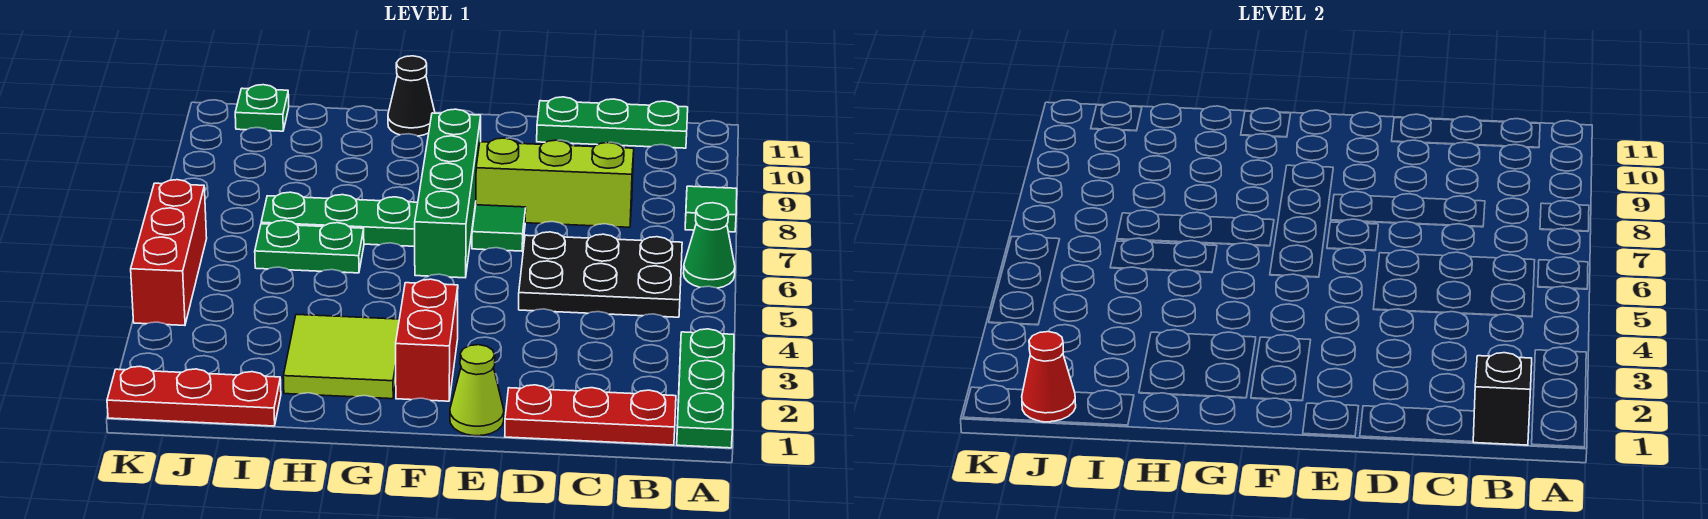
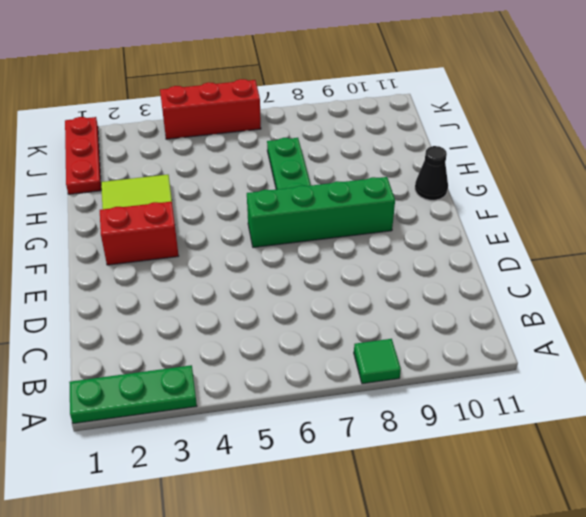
none -> green 1x1 cone [683,203,735,288]
none -> red 1x3 plate [505,385,676,445]
none -> black 2x3 plate [519,232,682,317]

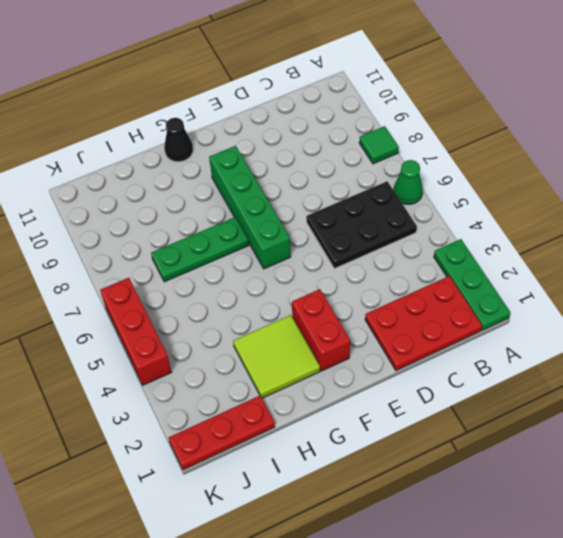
red 2x3 plate [365,276,482,371] -> red 1x3 plate [505,385,676,445]
none -> green 1x3 plate [537,97,688,148]
none -> lime 1x3 brick [476,138,634,227]
none -> lime 1x1 cone [450,345,504,436]

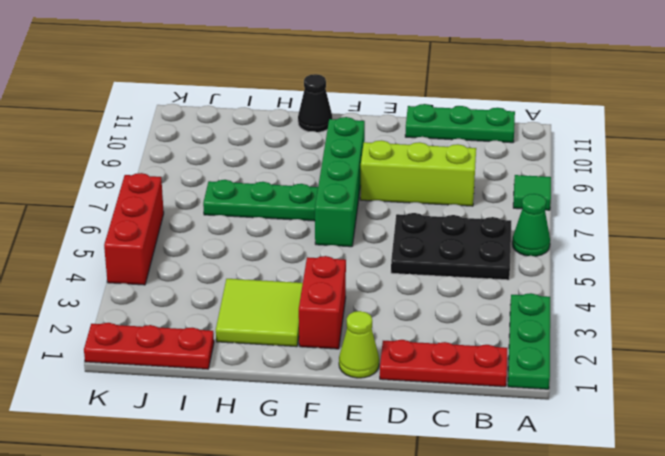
none -> green 1x1 tile [472,205,526,251]
none -> green 1x2 plate [255,220,364,273]
none -> green 1x1 plate [235,85,289,131]

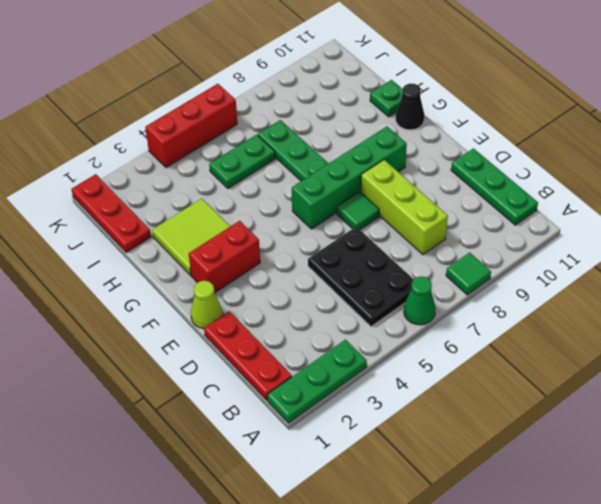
green 1x1 plate [370,80,403,117] -> green 1x1 plate moved to [235,85,289,131]
green 1x2 plate [209,135,275,188] -> green 1x2 plate turned to [255,220,364,273]
none -> black 1x1 brick [1473,353,1532,445]
none -> red 1x1 cone [1022,332,1076,422]

